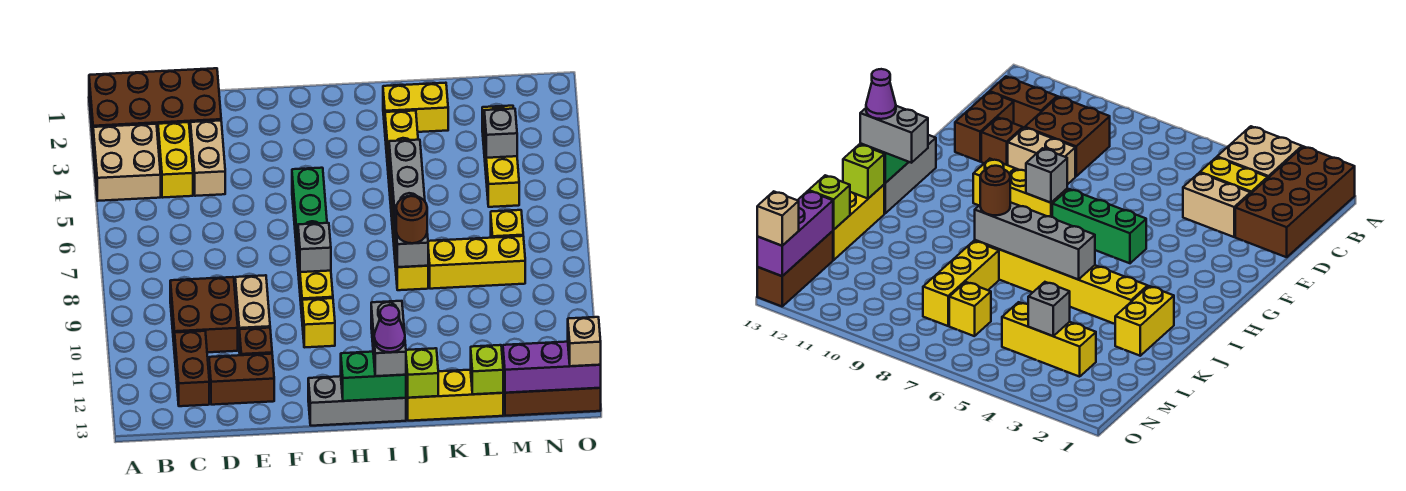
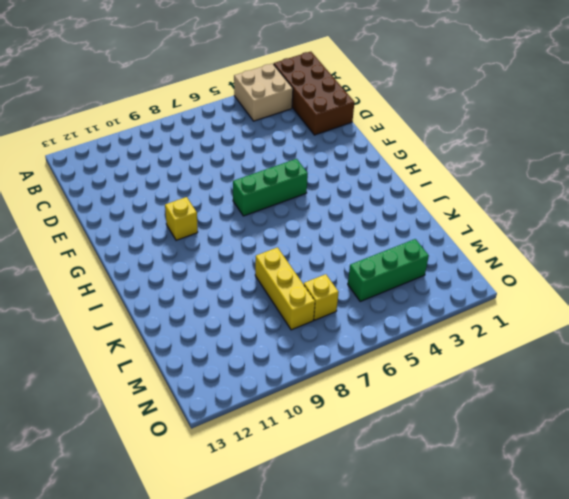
green 1x3 brick [348,239,429,301] -> yellow 1x3 brick [482,106,519,207]
none -> yellow 1x2 brick [158,122,193,198]
none -> brown 2x2 brick [170,277,238,354]
none -> brown 1x2 brick [175,331,209,406]
none -> tan 1x2 brick [191,121,225,196]

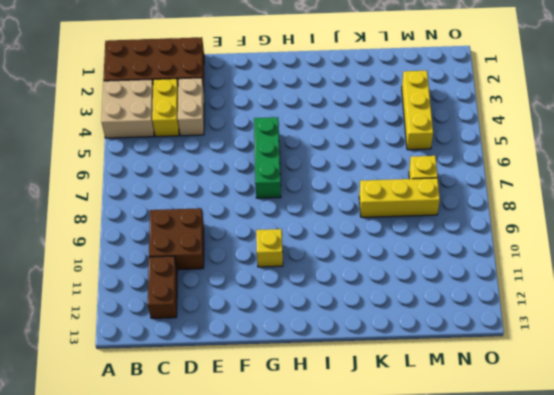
none -> brown 1x2 brick [209,354,274,405]
none -> tan 1x2 brick [235,275,270,340]
none -> brown 1x1 brick [239,328,272,355]
none -> yellow 1x2 brick [298,253,333,314]

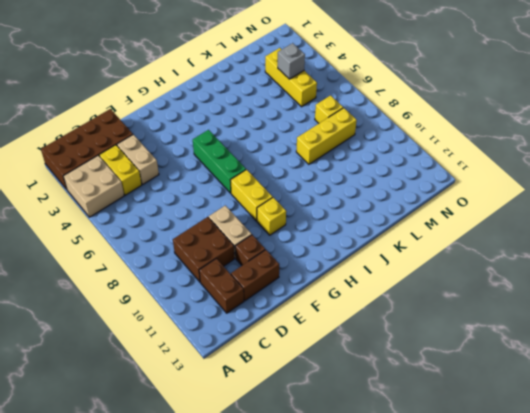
none -> grey 1x3 brick [308,376,406,426]
none -> yellow 1x2 brick [383,83,448,132]
none -> yellow 1x6 brick [385,111,428,290]
none -> yellow 1x3 brick [406,370,503,421]

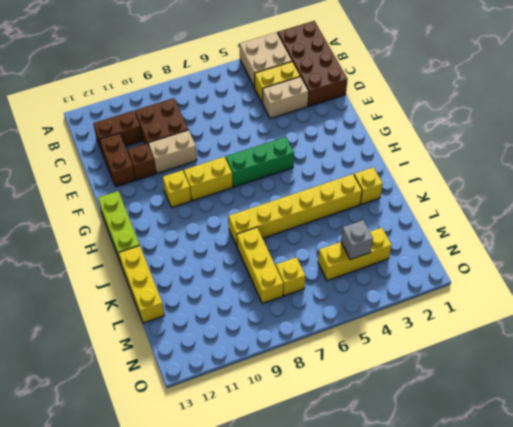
lime 1x3 brick [98,191,140,263] -> grey 1x3 brick [308,376,406,426]
yellow 1x1 brick [354,167,383,204] -> yellow 1x2 brick [383,83,448,132]
none -> brown 1x3 brick [503,376,601,416]
none -> grey 1x1 brick [298,223,331,272]
none -> green 1x2 brick [341,352,406,401]
none -> grey 1x4 brick [389,140,428,267]

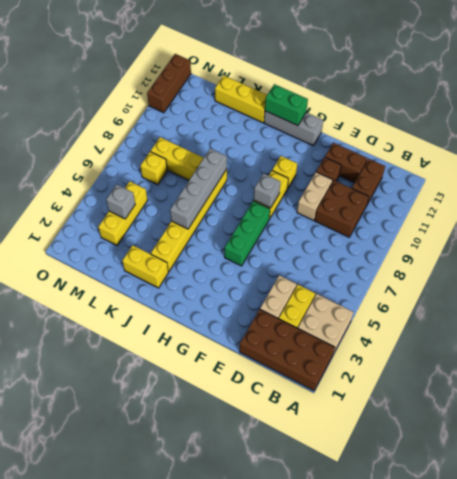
brown 1x3 brick [147,54,191,113] -> brown 1x3 brick turned to [503,376,601,416]
none -> lime 1x1 brick [406,348,438,398]
none -> lime 1x1 brick [471,345,503,394]
none -> purple 1x3 brick [503,342,601,393]
none -> grey 1x2 brick [371,301,406,376]

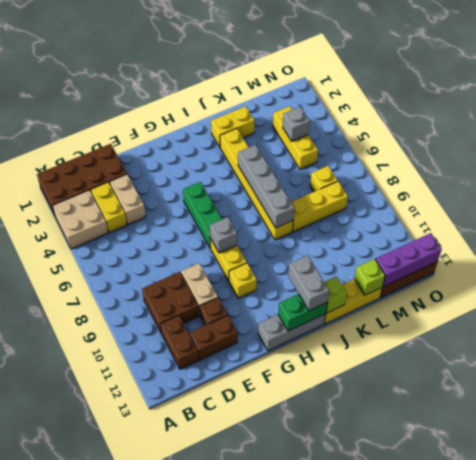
none -> brown 1x1 round brick [396,196,427,243]
none -> tan 1x1 brick [568,317,601,366]
none -> purple 1x1 cone [374,305,405,352]

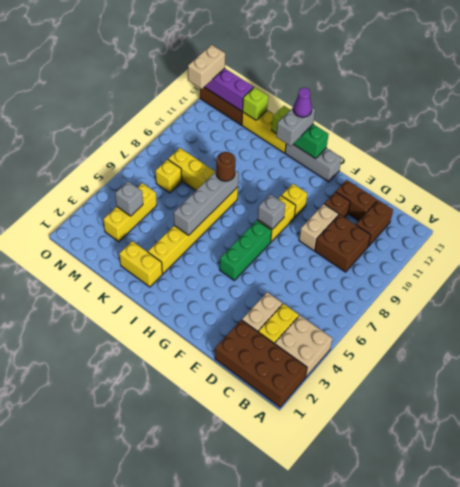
tan 1x2 brick [188,45,225,89] -> tan 1x1 brick [568,317,601,366]

